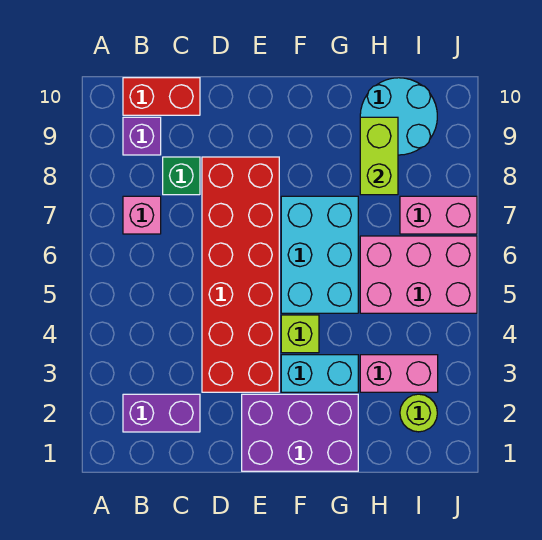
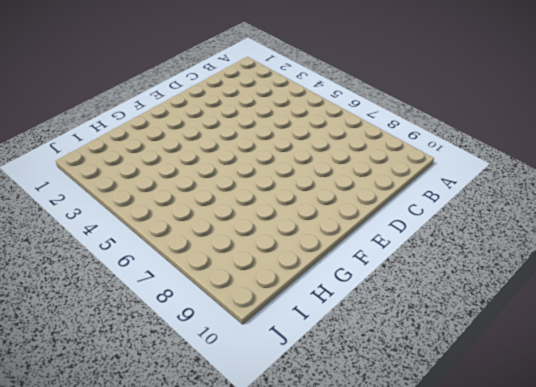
none -> purple 1x2 brick [123,394,200,432]
none -> pink 1x1 brick [123,196,161,234]
none -> purple 1x1 brick [123,117,161,155]

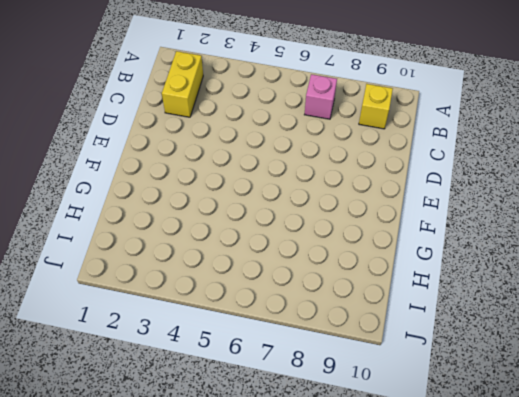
yellow 1x2 brick [162,51,203,117] -> purple 1x2 brick [123,394,200,432]
yellow 1x1 brick [359,84,393,129] -> purple 1x1 brick [123,117,161,155]
none -> red 1x2 brick [123,78,200,115]
none -> green 1x1 brick [163,157,200,195]
none -> red 2x6 brick [202,157,279,392]

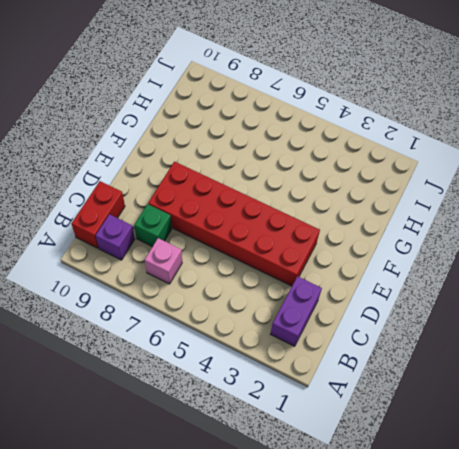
none -> purple 2x3 brick [242,394,358,471]
none -> cyan 1x2 brick [281,355,358,392]
none -> lime 1x1 brick [281,315,319,353]

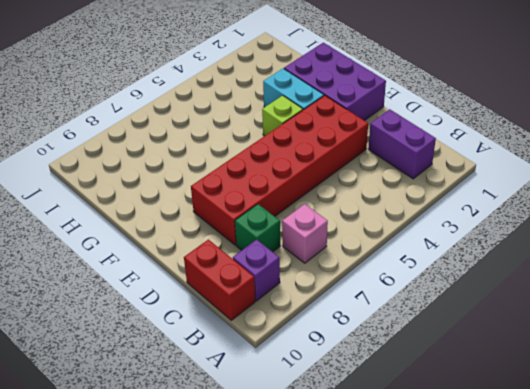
none -> cyan 2x3 brick [281,196,358,313]
none -> pink 1x2 brick [360,355,438,392]
none -> pink 2x3 brick [360,236,477,313]

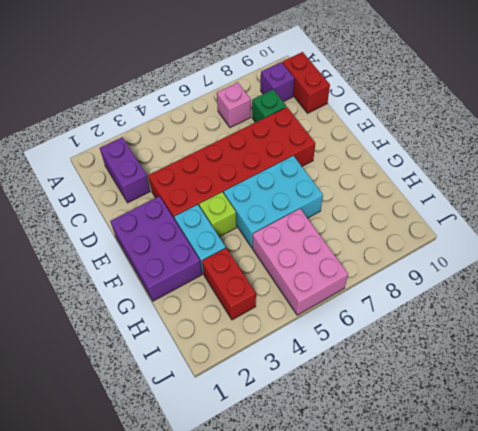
red 1x2 brick [202,248,256,320] -> pink 1x2 brick [360,355,438,392]
none -> cyan 2x2 round brick [360,78,437,155]
none -> lime 1x1 round brick [400,394,437,432]
none -> pink 1x2 brick [400,196,477,234]

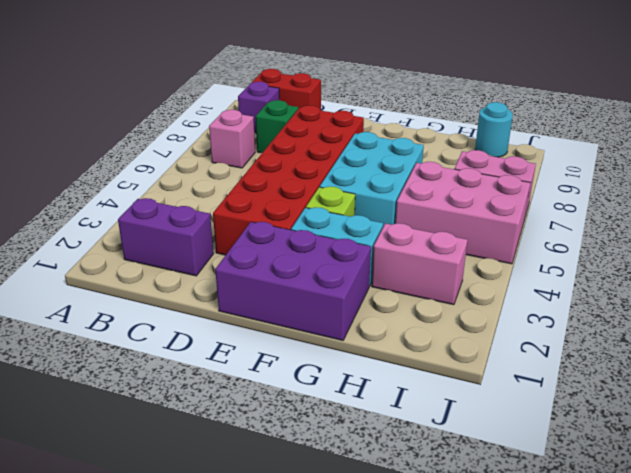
cyan 1x1 round brick [475,102,513,157] -> cyan 2x2 round brick [360,78,437,155]
none -> lime 1x1 round brick [400,394,437,432]
none -> lime 1x2 brick [360,117,398,195]

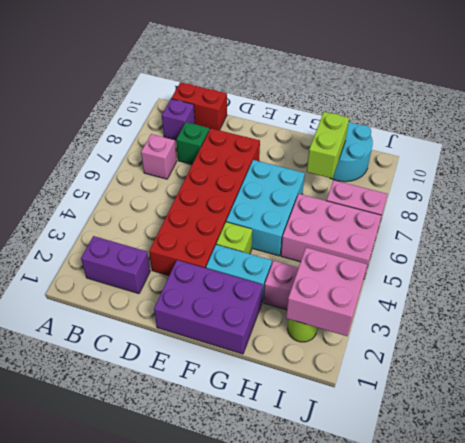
pink 2x2 brick [286,247,367,336] -> none

